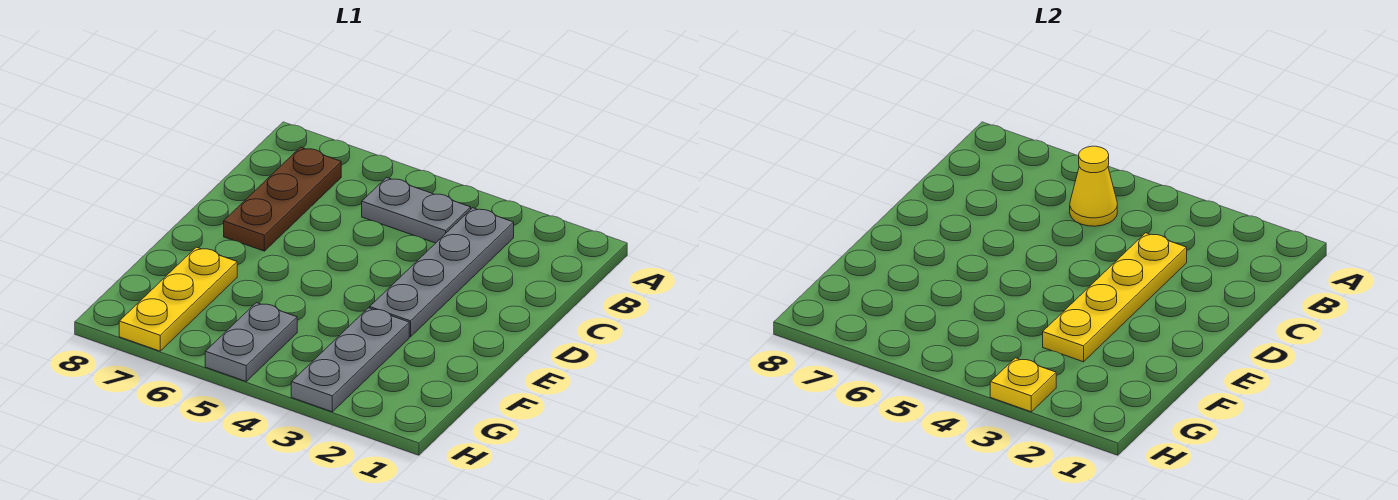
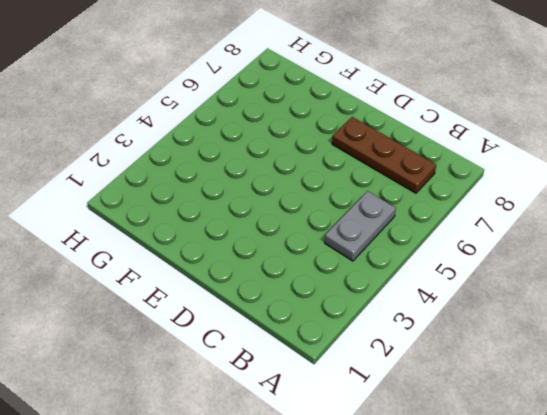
none -> grey 1x4 plate [370,208,514,337]
none -> grey 1x3 plate [291,308,409,412]

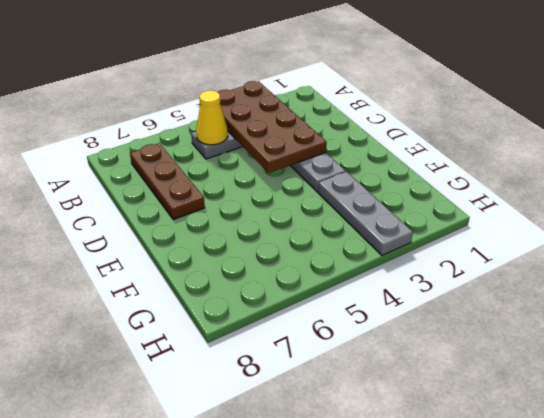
brown 2x4 plate [218,81,327,173] -> yellow 1x4 plate [1043,233,1187,362]
none -> yellow 1x3 plate [119,247,237,351]
none -> grey 1x2 plate [205,303,297,381]

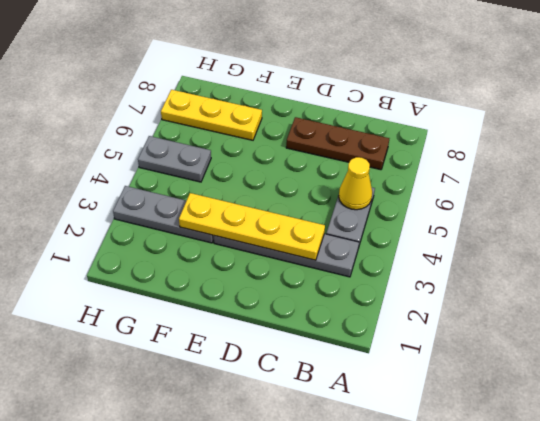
none -> yellow 1x1 plate [990,358,1056,412]

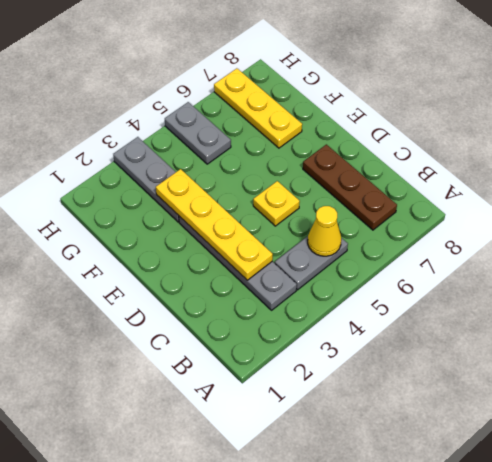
yellow 1x1 plate [253,181,300,226] -> yellow 1x1 plate moved to [990,358,1056,412]

